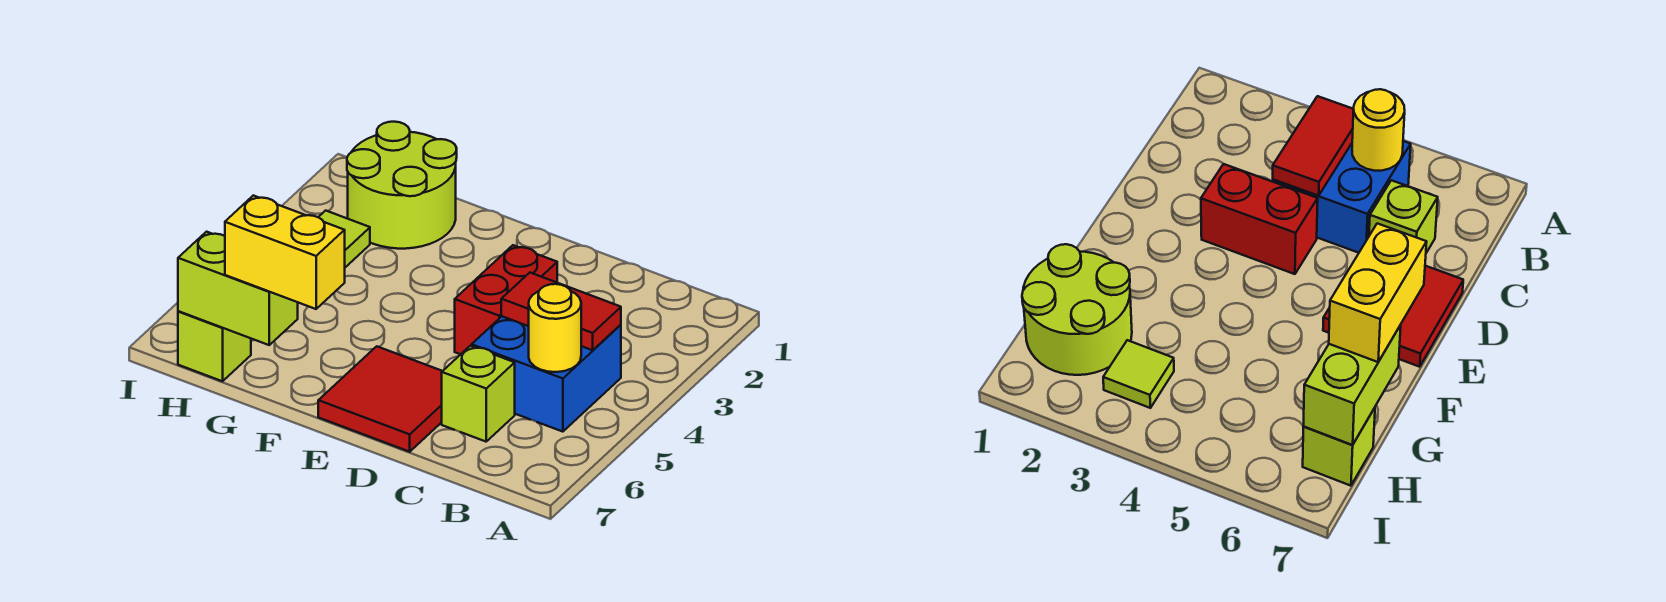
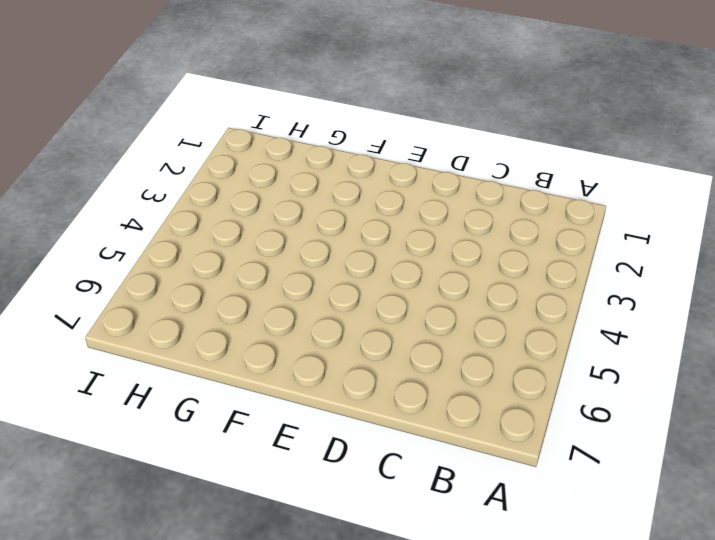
none -> blue 2x2 brick [472,316,621,432]
none -> lime 1x1 brick [442,346,515,442]

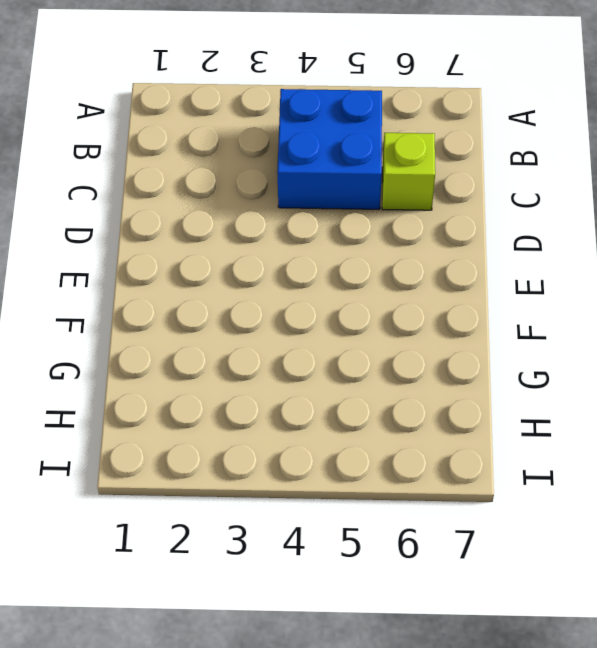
none -> red 1x2 brick [455,245,557,354]
none -> red 2x2 tile [318,346,442,452]

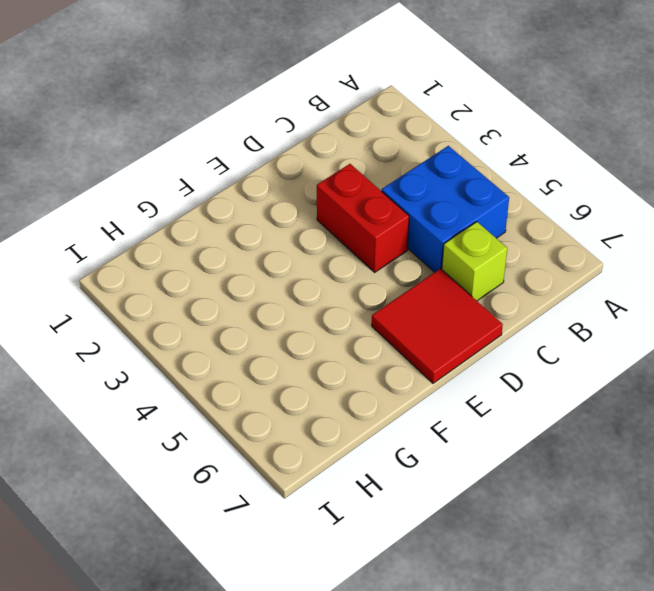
none -> lime 2x2 round brick [347,122,457,249]
none -> lime 1x1 tile [318,211,370,267]

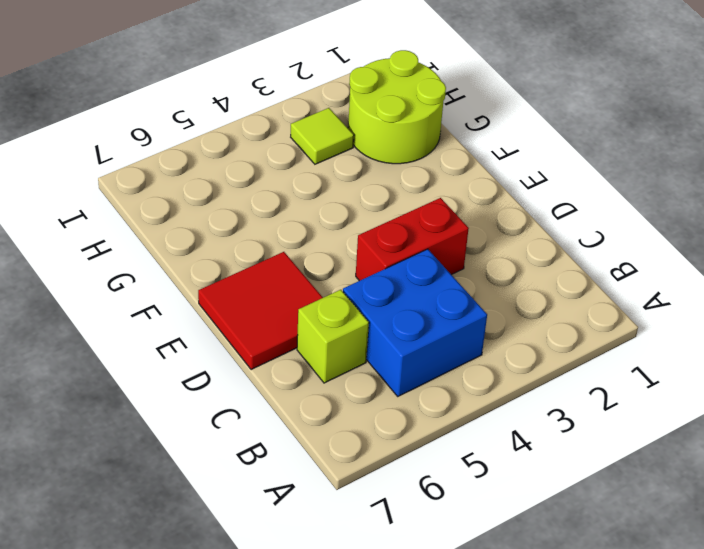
none -> lime 1x1 brick [178,311,251,381]
none -> red 1x2 tile [501,273,621,350]

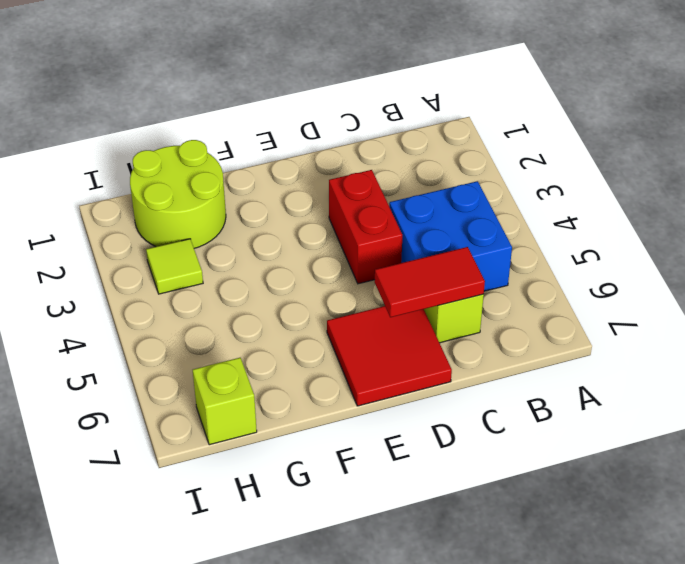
red 1x2 tile [375,247,485,317] -> red 1x2 tile moved to [501,273,621,350]
none -> yellow 1x1 round brick [529,284,581,372]
none -> lime 1x2 brick [178,232,298,345]

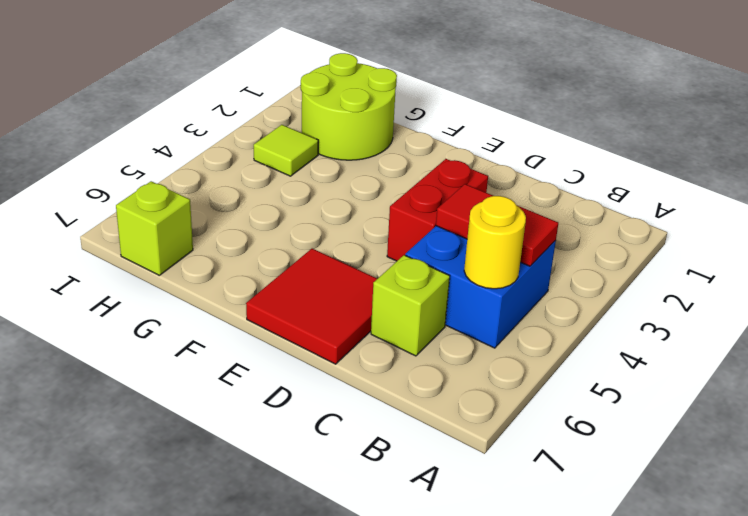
none -> lime 1x2 brick [178,232,298,345]
none -> yellow 1x2 brick [225,196,345,309]

